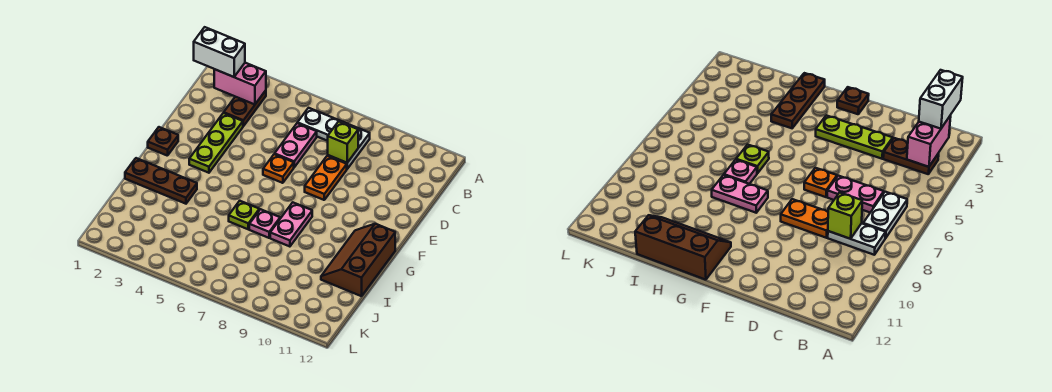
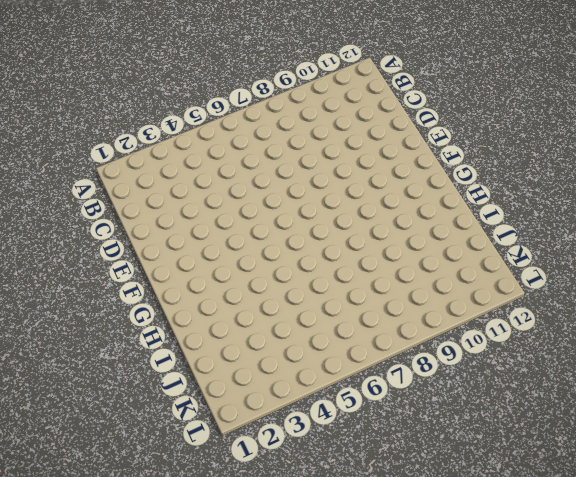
none -> brown 1x2 plate [224,91,266,126]
none -> white 1x2 plate [298,108,349,141]
none -> white 1x2 plate [328,125,370,169]

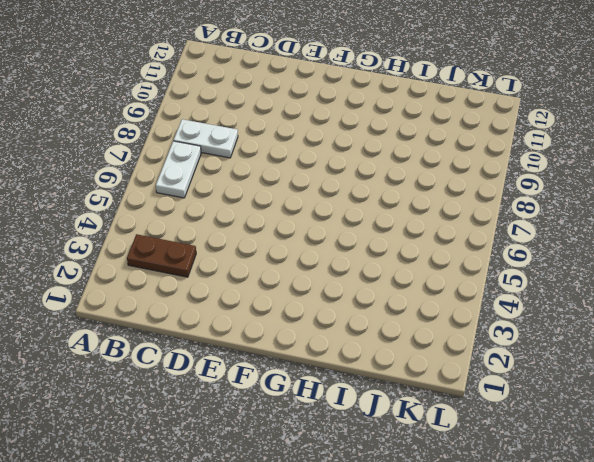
none -> pink 1x2 plate [275,123,317,167]
none -> lime 1x3 plate [189,113,243,173]
none -> orange 1x2 plate [305,156,347,200]

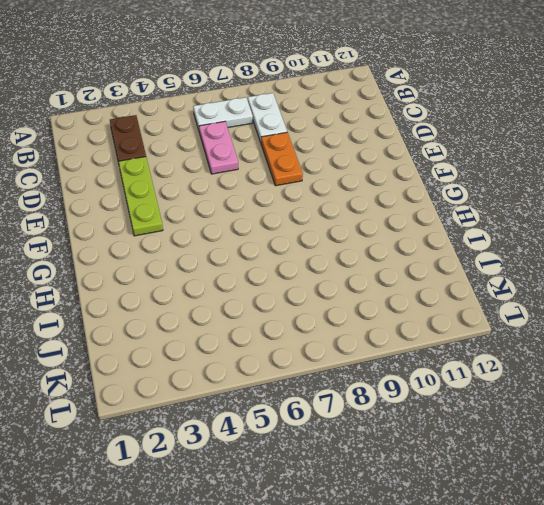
none -> orange 1x1 plate [263,154,294,183]
none -> brown 1x1 plate [148,127,178,156]
none -> pink 1x2 plate [270,202,312,247]

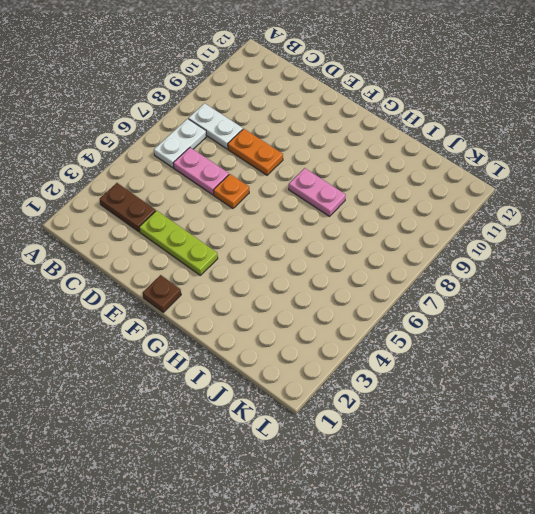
none -> brown 2x3 slope [321,224,395,296]
none -> brown 1x3 plate [125,158,197,204]
none -> lime 1x1 plate [229,201,259,229]

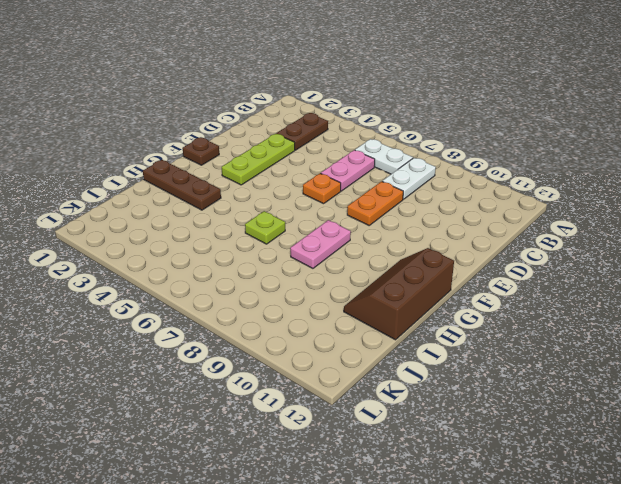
none -> pink 1x1 plate [249,209,280,238]
none -> pink 1x2 brick [214,63,266,104]
none -> lime 1x1 brick [328,121,358,163]

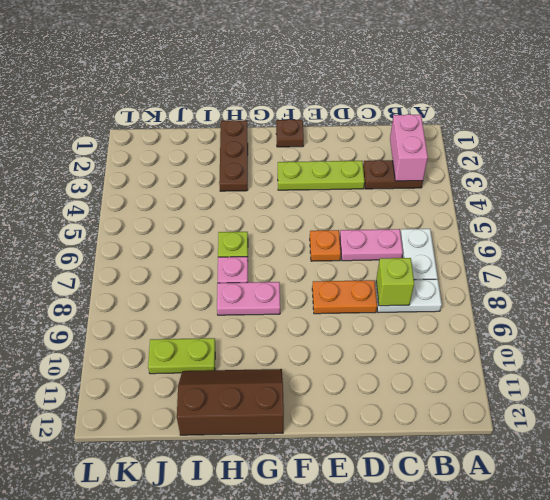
lime 1x2 plate [148,338,215,374] -> none
none -> white 1x2 brick [194,27,245,77]

